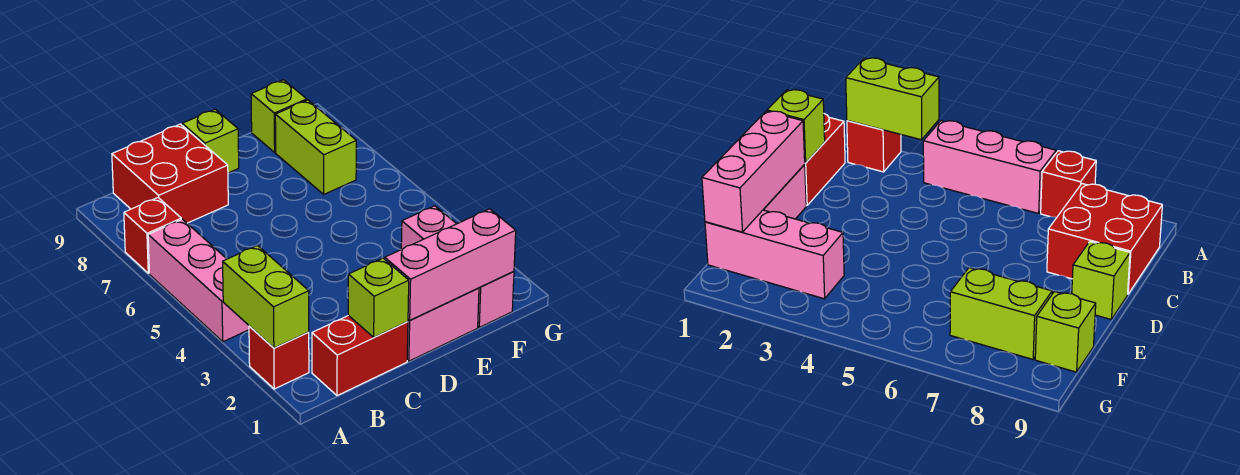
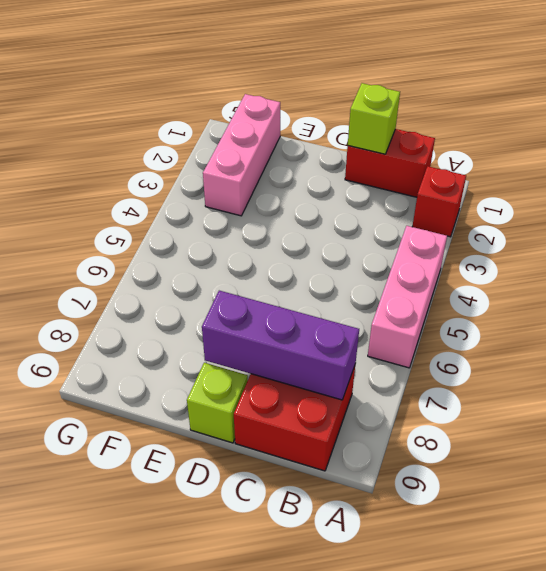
purple 1x3 brick [202,291,359,400] -> none
none -> red 1x1 brick [124,198,181,273]
none -> pink 1x2 brick [407,288,479,361]
none -> lime 1x2 brick [275,100,356,194]

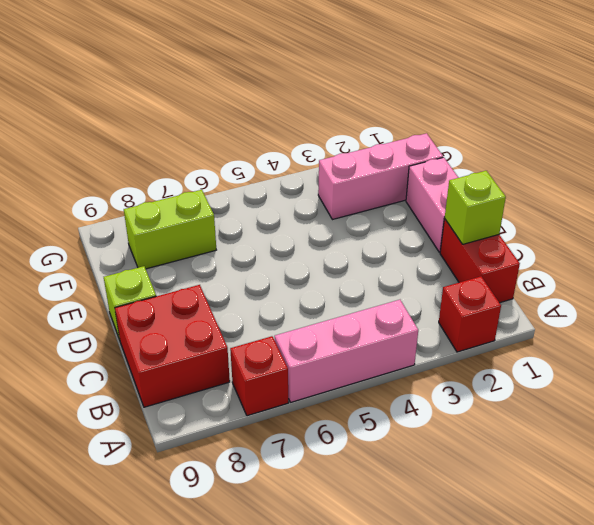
none -> lime 1x1 brick [251,80,307,152]
none -> lime 1x2 brick [223,246,309,348]
none -> pink 1x3 brick [385,209,516,320]

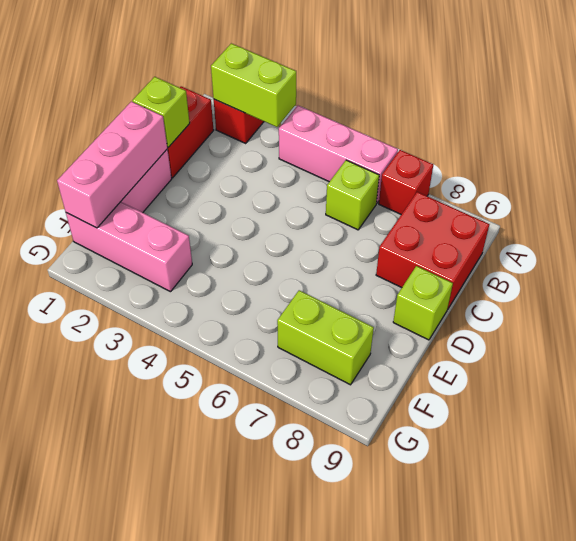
lime 1x1 brick [326,160,379,230] -> lime 1x1 brick moved to [251,80,307,152]

